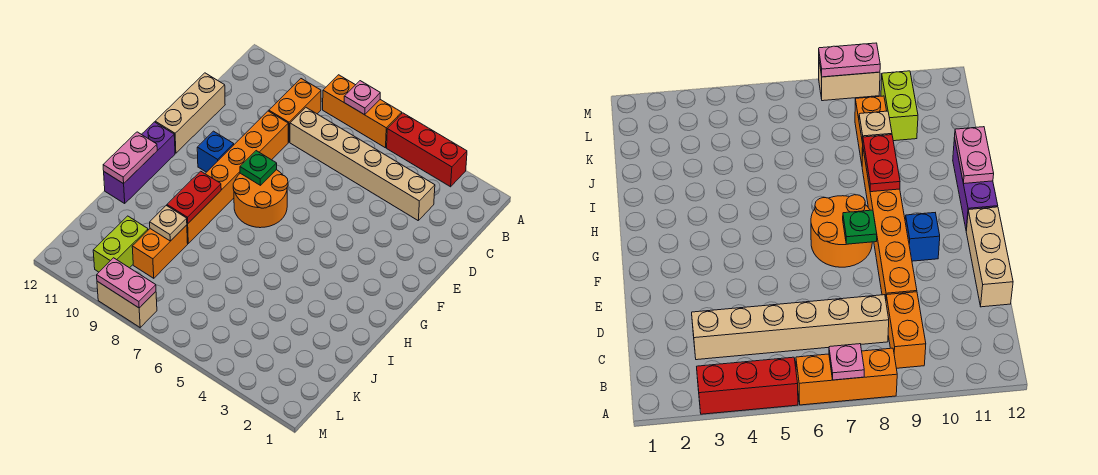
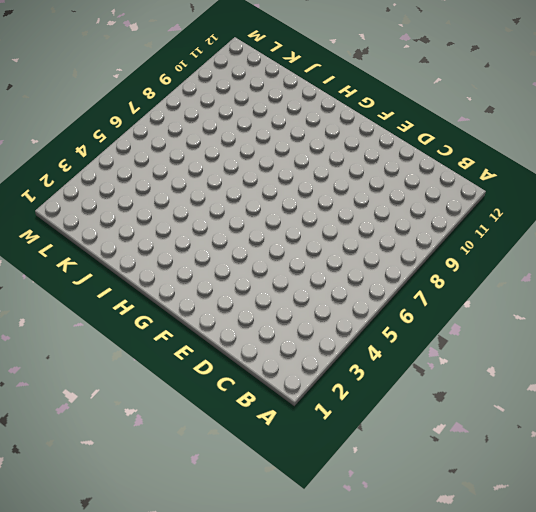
none -> red 1x3 brick [387,113,467,187]
none -> orange 1x3 brick [323,75,402,148]
none -> orange 1x2 brick [269,79,321,142]

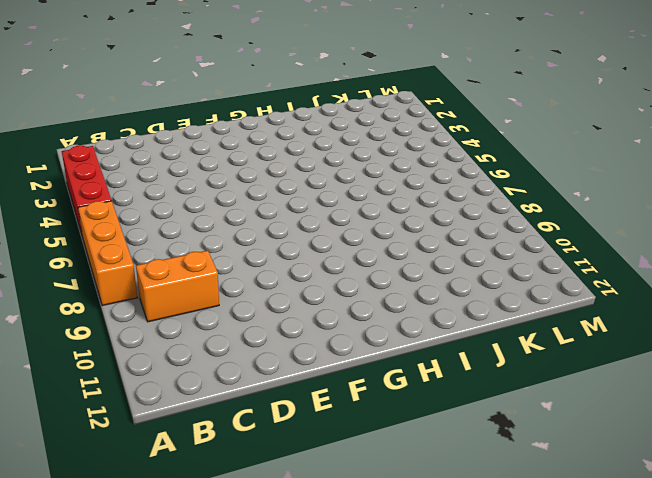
none -> tan 1x6 brick [290,108,435,220]
none -> orange 1x6 brick [187,111,288,243]
none -> tan 1x3 brick [155,73,225,153]

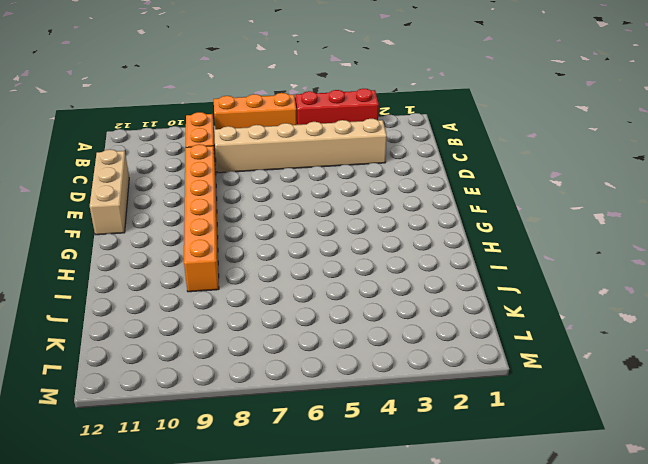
none -> orange 2x2 round brick [233,170,288,228]
none -> blue 1x1 brick [197,131,234,172]
none -> purple 1x3 brick [104,122,175,203]

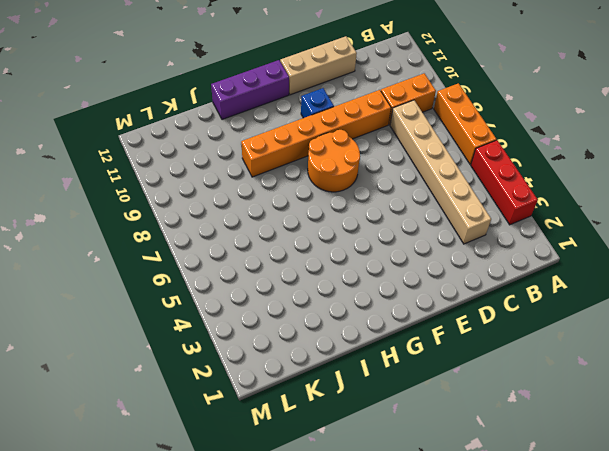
none -> orange 1x2 brick [132,225,188,278]
none -> lime 1x2 brick [93,216,148,272]
none -> tan 1x2 brick [97,281,157,327]

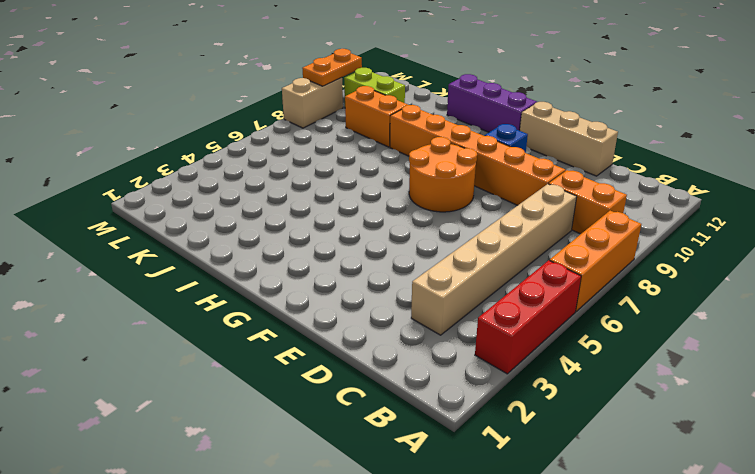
orange 1x2 plate [302,49,362,86] -> pink 1x2 plate [97,258,156,308]
none -> pink 1x1 plate [344,81,380,115]
none -> green 1x1 plate [240,151,277,185]
none -> red 1x2 plate [167,171,221,224]

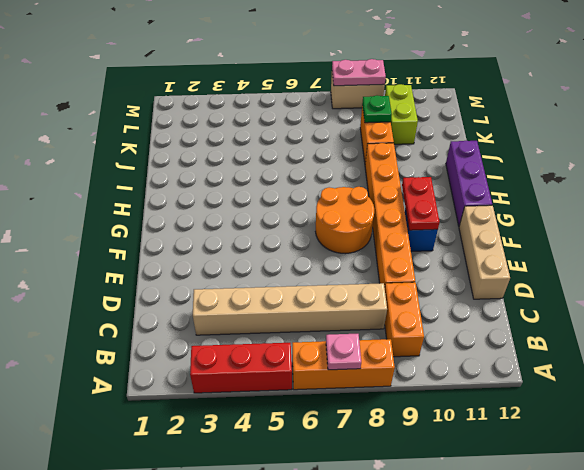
red 1x2 plate [402,177,440,230] -> red 1x2 plate moved to [167,171,221,224]
green 1x1 plate [362,95,392,123] -> green 1x1 plate moved to [240,151,277,185]
none -> pink 1x2 plate [103,132,157,184]
none -> tan 1x1 plate [150,206,187,241]

